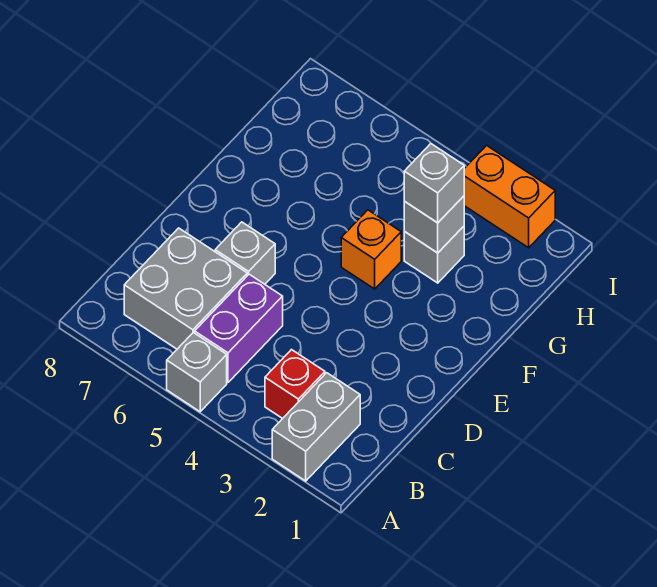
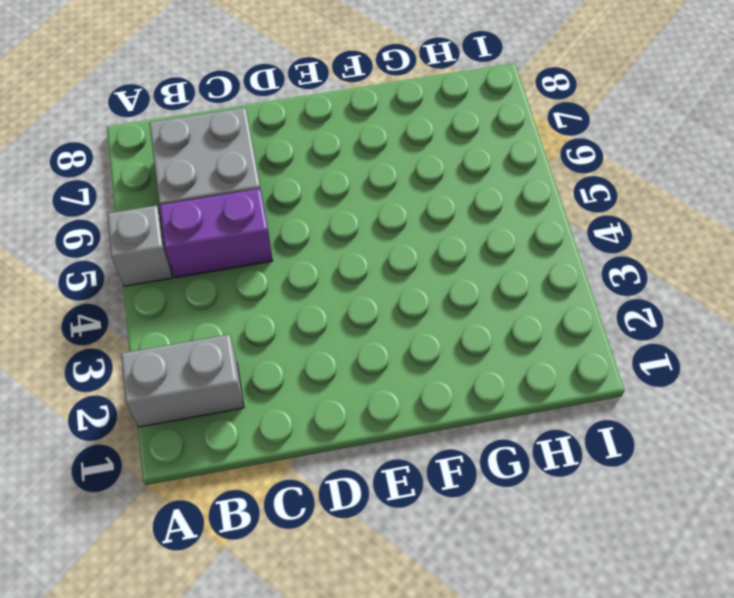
none -> red 1x1 brick [265,350,325,419]
none -> grey 1x1 brick [215,222,275,284]

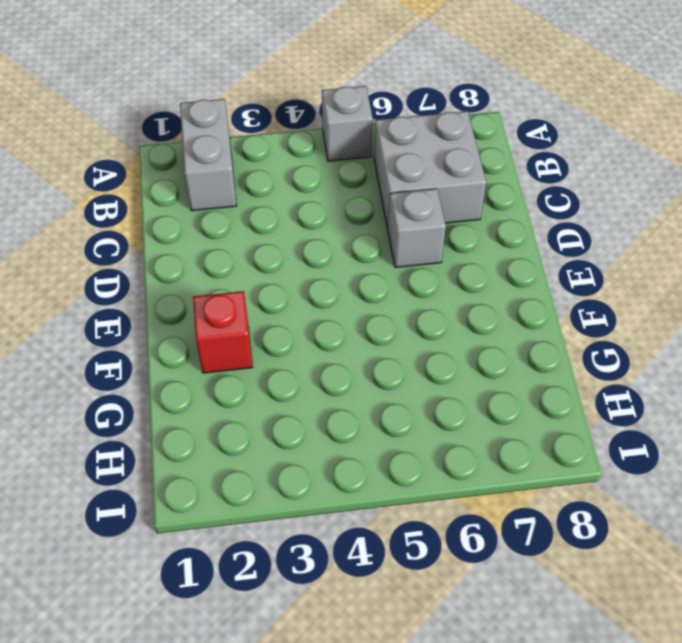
red 1x1 brick [193,291,252,373] -> red 1x1 brick moved to [265,350,325,419]
none -> purple 1x2 brick [195,274,283,382]
none -> orange 1x1 brick [341,210,401,289]

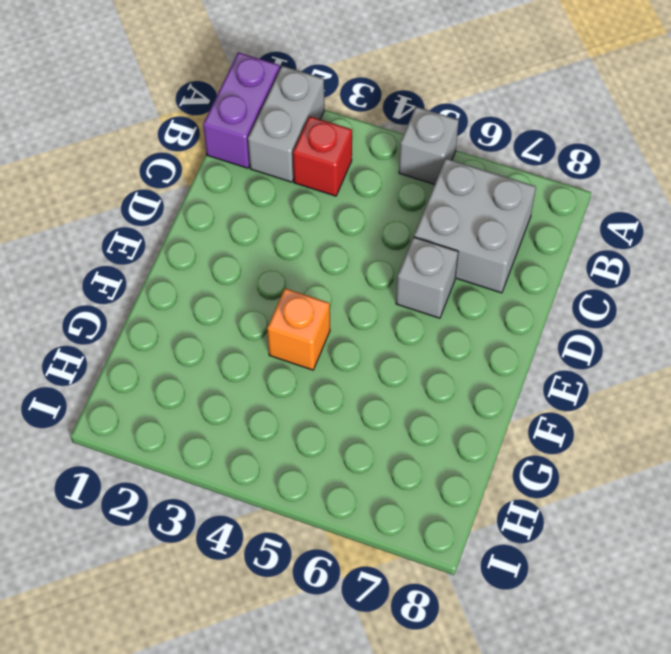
purple 1x2 brick [203,52,280,168] -> purple 1x2 brick moved to [195,274,283,382]
none -> grey 1x1 brick [404,226,464,283]
none -> orange 1x2 brick [464,146,555,248]

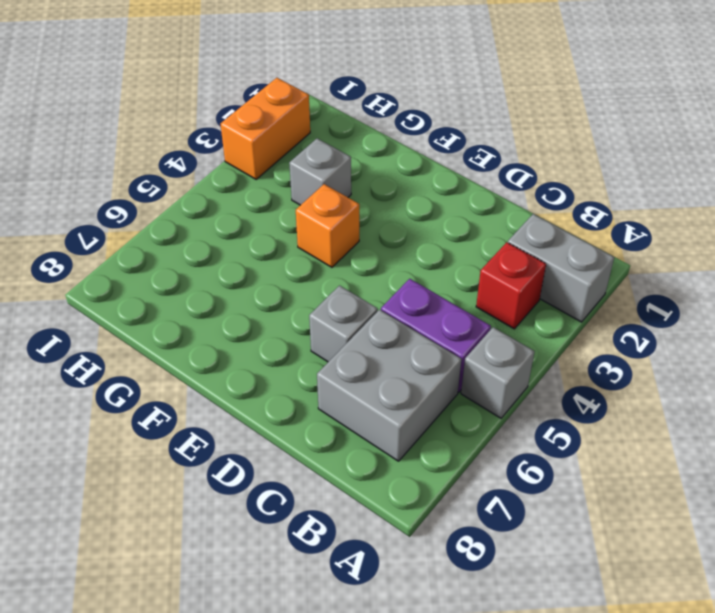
none -> grey 1x1 brick [404,196,464,253]
none -> grey 1x1 brick [404,144,464,223]

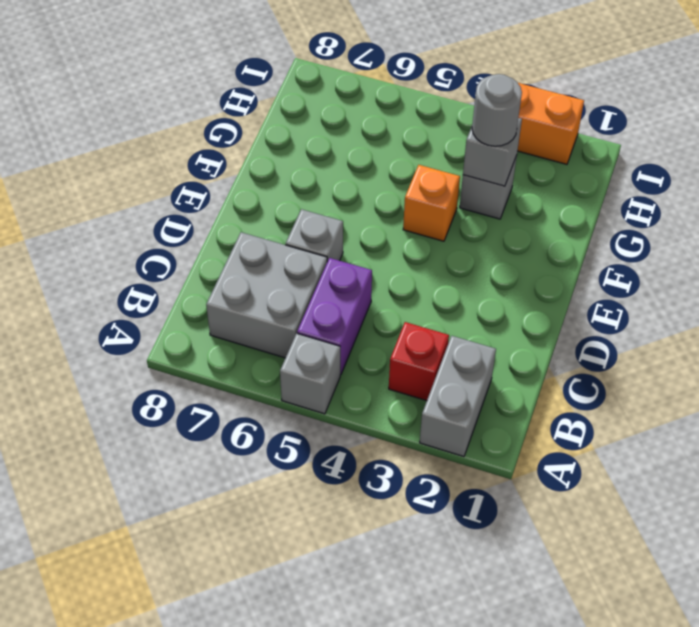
grey 1x1 round brick [472,74,522,146] -> grey 1x1 brick [404,144,464,223]

